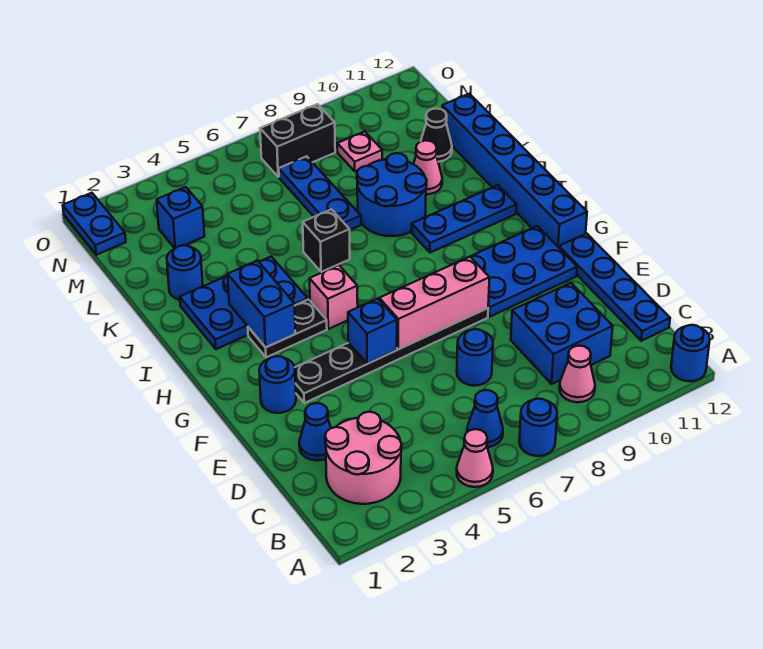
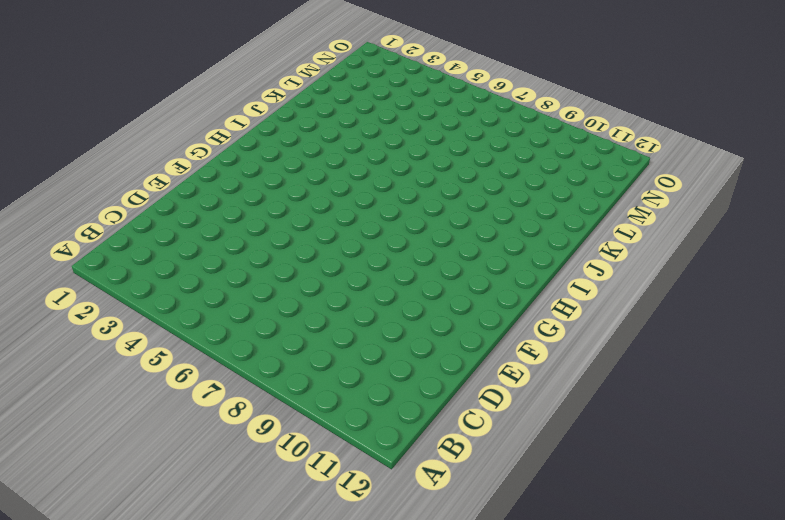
none -> pink 1x1 cone [457,429,493,487]
none -> blue 1x1 round brick [519,399,557,456]
none -> blue 1x1 round brick [671,325,710,381]
none -> pink 2x2 round brick [325,412,402,504]

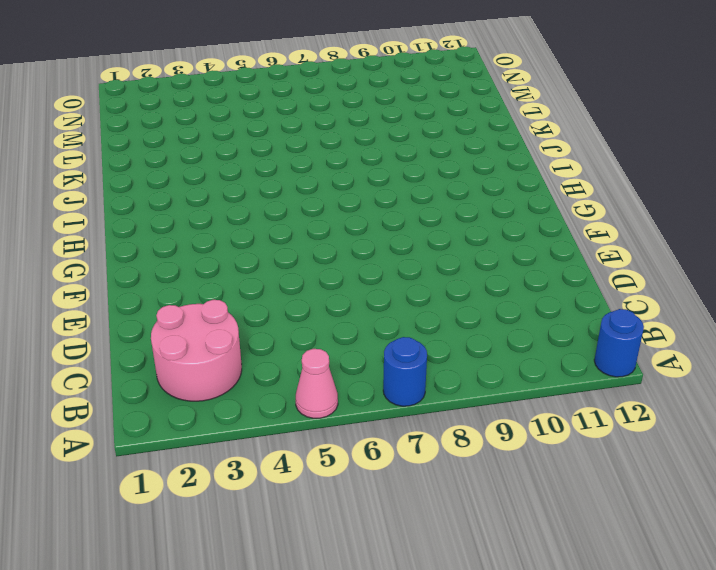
none -> blue 1x1 cone [467,390,503,447]
none -> pink 1x1 cone [559,346,595,402]
none -> blue 2x2 brick [511,283,613,384]
none -> blue 1x4 plate [559,233,670,341]

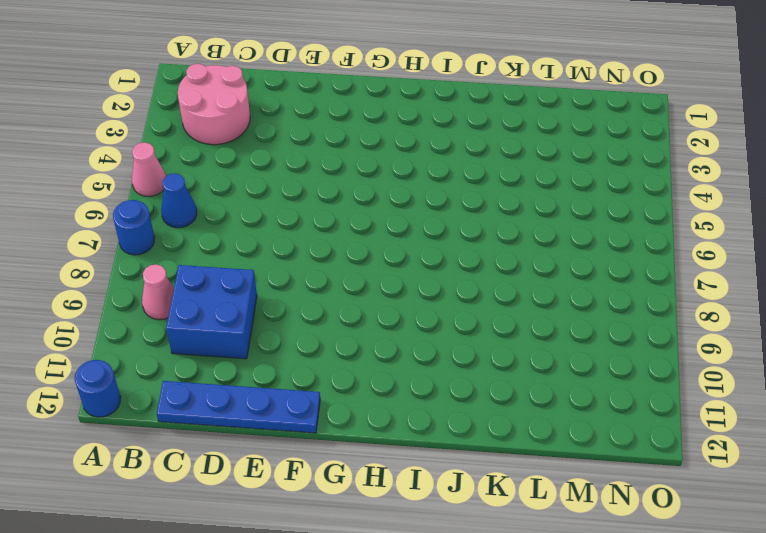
none -> blue 1x1 cone [299,403,331,461]
none -> blue 1x1 round brick [457,329,493,386]
none -> blue 1x1 round brick [259,356,296,413]
none -> black 1x6 plate [295,308,488,403]

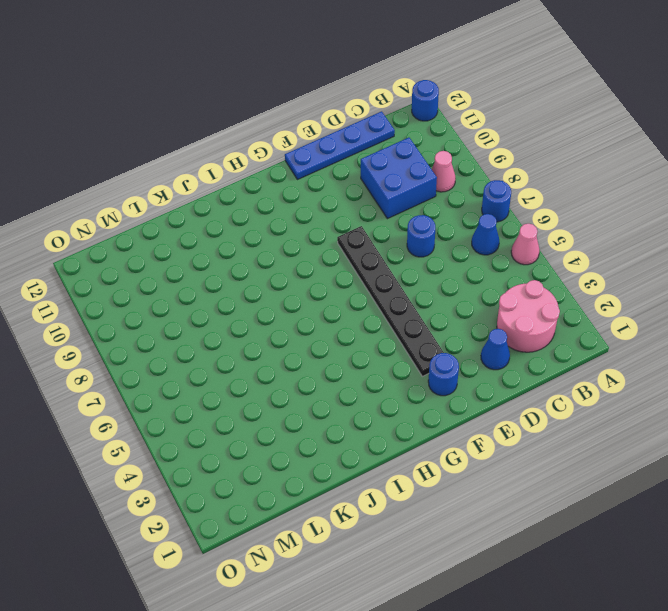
none -> blue 2x3 plate [470,226,577,317]
none -> blue 1x6 brick [442,94,587,247]
none -> black 1x2 plate [248,299,327,357]
none -> pink 1x1 brick [310,265,358,329]

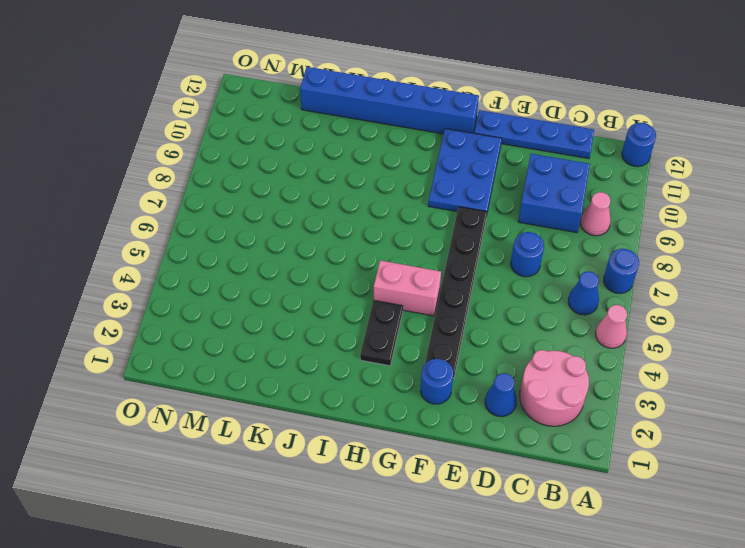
pink 1x2 brick [374,261,441,316] -> pink 1x1 brick [310,265,358,329]
none -> blue 2x3 plate [180,257,308,349]
none -> blue 1x3 plate [412,185,517,253]
none -> black 1x1 brick [303,209,350,272]
none -> blue 2x2 round brick [357,153,427,236]

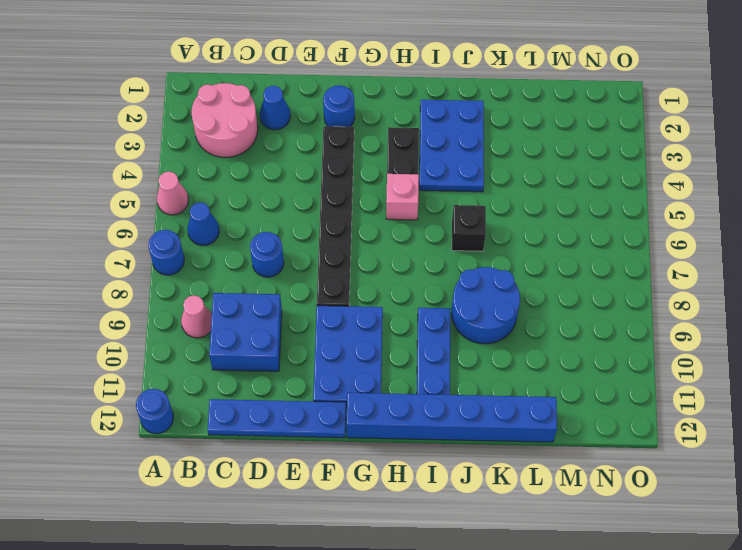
none -> blue 1x1 round brick [167,245,203,300]
none -> blue 1x3 plate [279,156,361,230]
none -> pink 1x1 cone [414,140,442,194]
none -> black 1x1 cone [421,108,452,162]

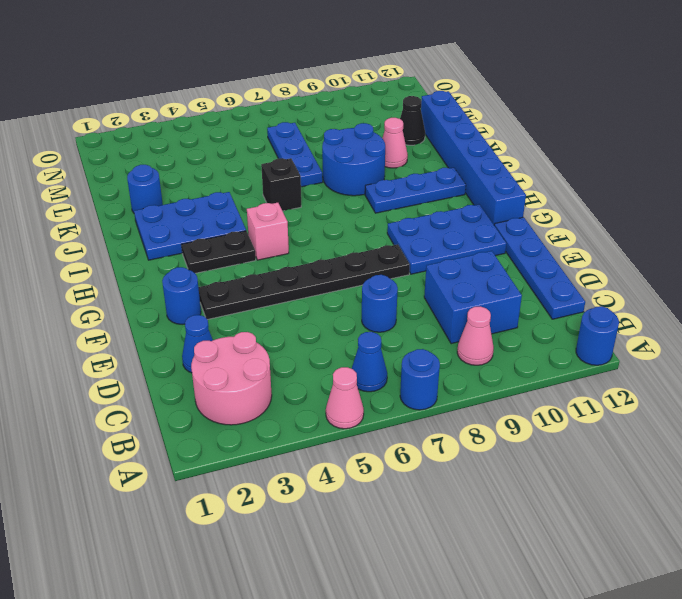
none -> blue 1x1 brick [157,187,204,248]
none -> pink 1x1 plate [337,132,382,171]
none -> blue 1x2 plate [63,193,126,255]
none -> black 1x2 brick [260,104,335,177]

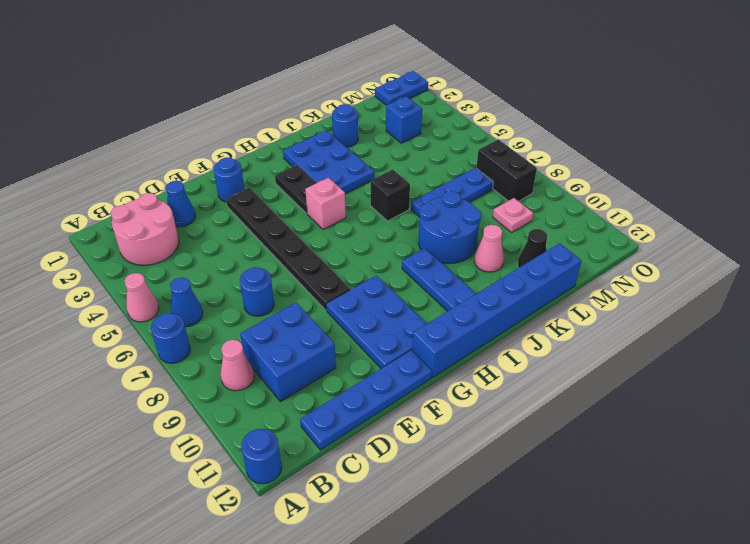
none -> blue 1x1 brick [348,299,397,364]
none -> pink 1x3 brick [379,257,489,349]
none -> blue 1x2 brick [227,261,296,347]

